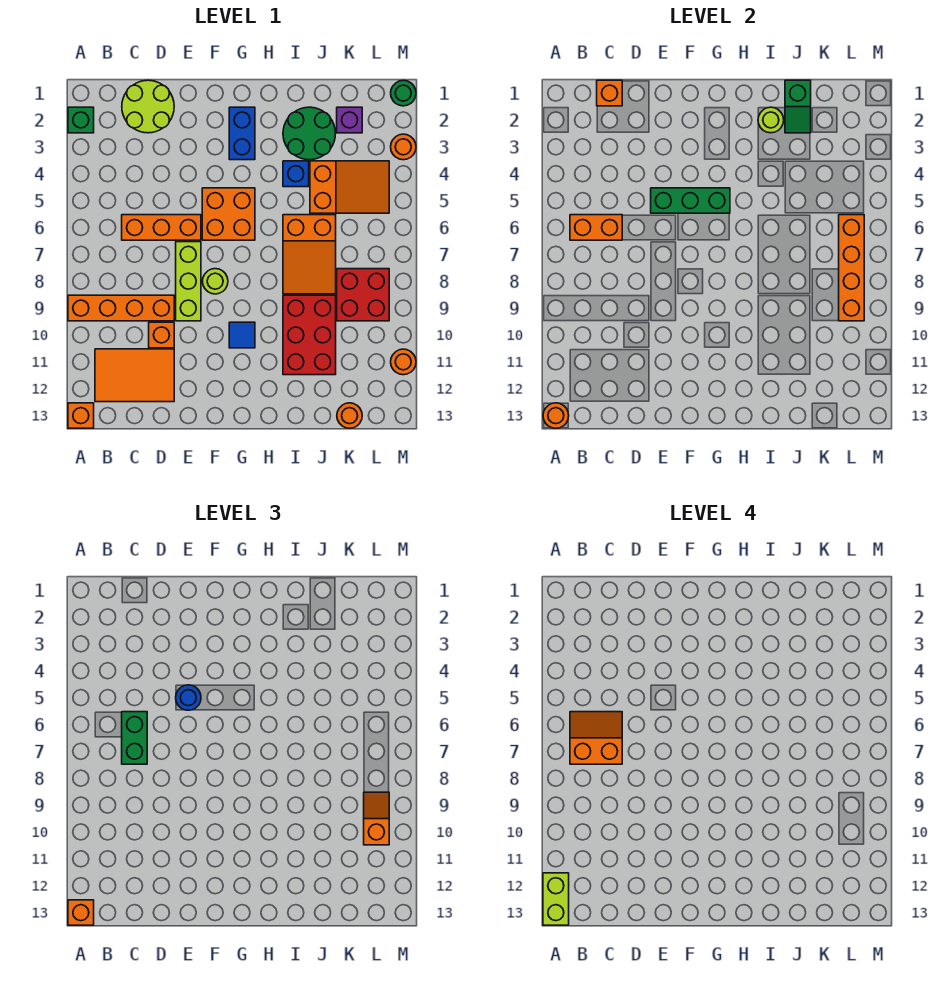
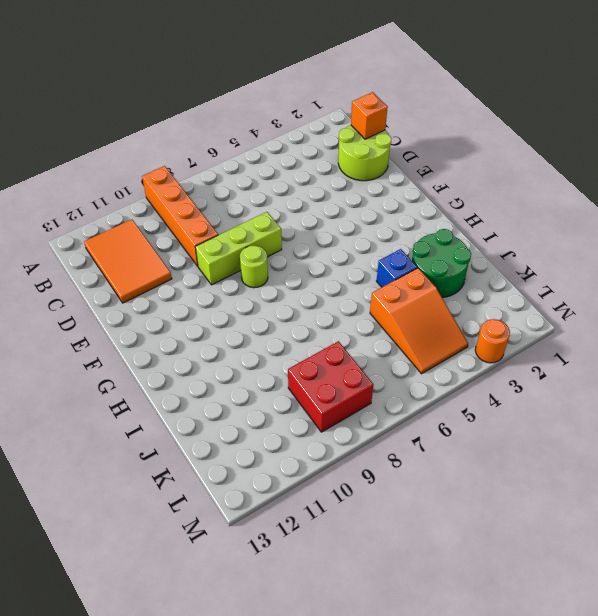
none -> green 1x1 brick [68,107,94,133]
none -> orange 1x1 brick [68,403,94,428]
none -> orange 1x3 brick [122,215,201,240]
none -> orange 1x1 brick [149,322,174,348]

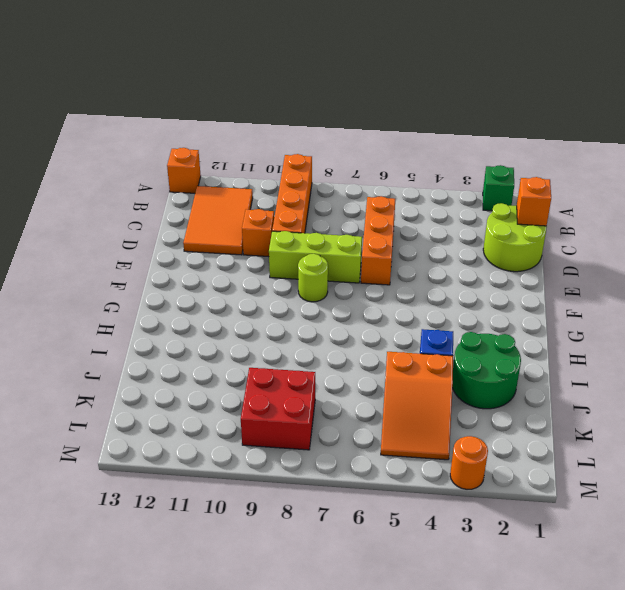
none -> orange 2x2 brick [202,188,255,240]
none -> blue 1x2 brick [229,107,255,160]
none -> blue 1x1 tile [229,322,255,348]
none -> orange 2x3 slope [283,215,336,294]

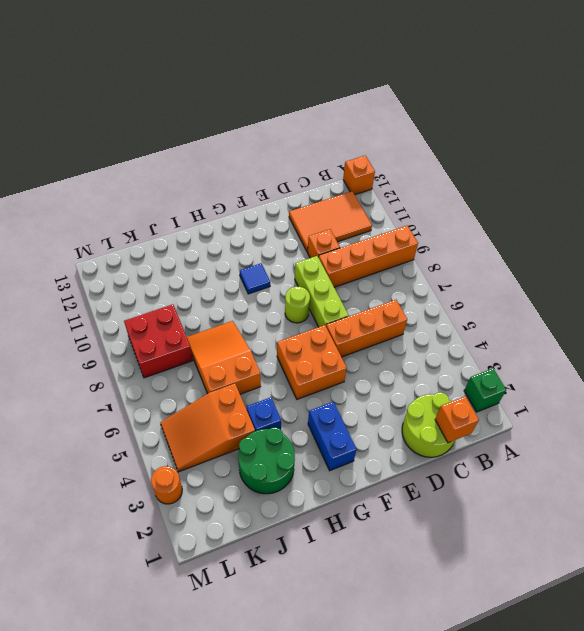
none -> red 2x3 brick [283,295,336,375]
none -> purple 1x1 brick [337,107,362,133]
none -> orange 1x1 round brick [337,403,362,428]
none -> green 1x1 round brick [391,80,416,106]

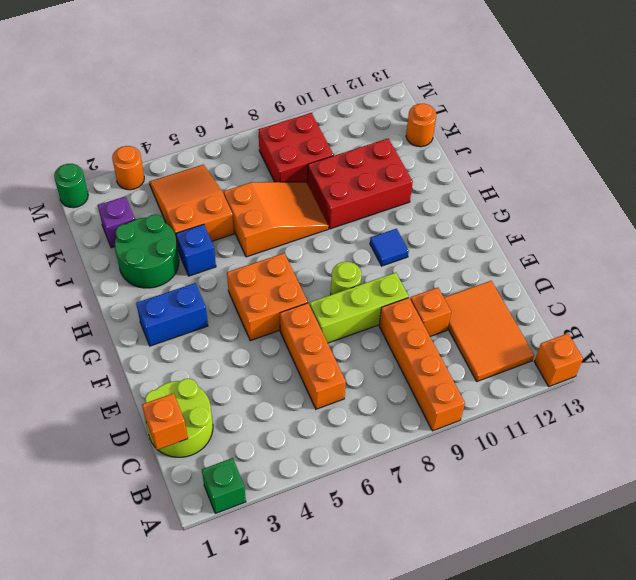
none -> orange 1x1 round brick [391,349,416,375]
none -> orange 1x1 round brick [543,403,569,428]
none -> orange 1x2 brick [570,215,622,240]
none -> green 1x3 brick [651,188,730,213]

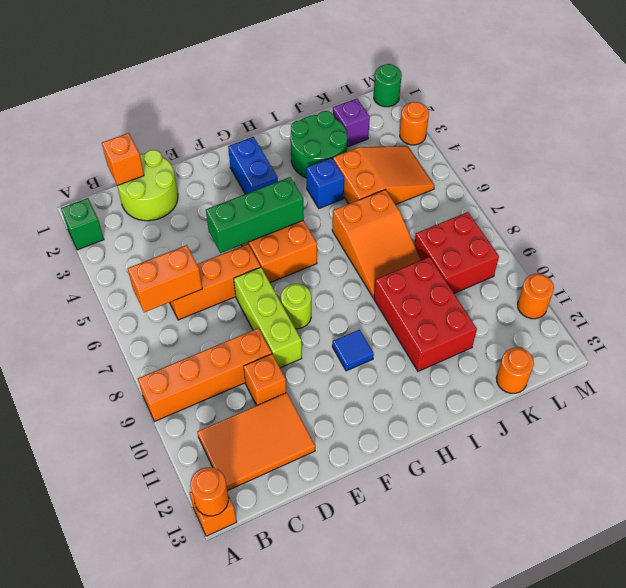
none -> lime 1x1 round brick [758,107,784,133]
none -> green 1x2 slope [785,80,811,133]
none -> orange 1x4 brick [839,215,864,321]
none -> orange 1x1 brick [68,900,94,925]

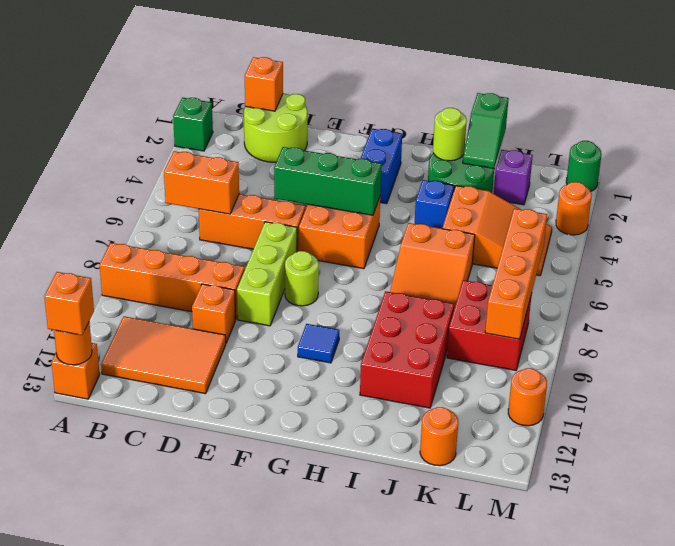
none -> green 1x2 brick [122,712,147,764]
none -> blue 1x1 round brick [176,685,201,710]
none -> orange 1x2 slope [364,792,389,845]
none -> lime 1x2 brick [543,873,569,925]

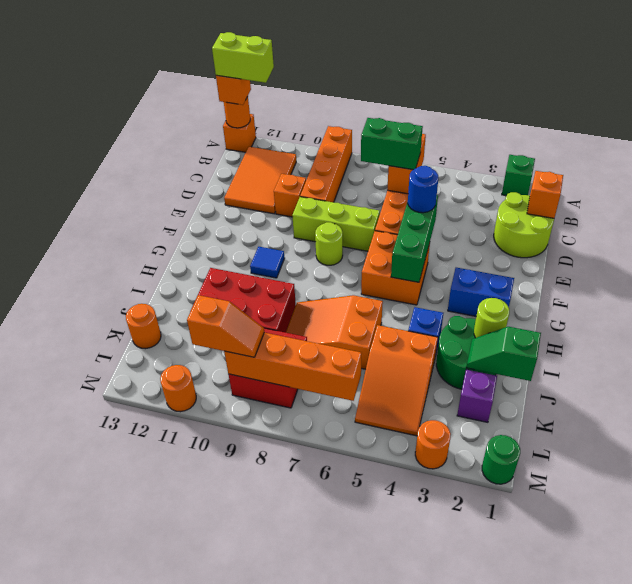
none -> orange 2x2 slope [570,712,622,764]

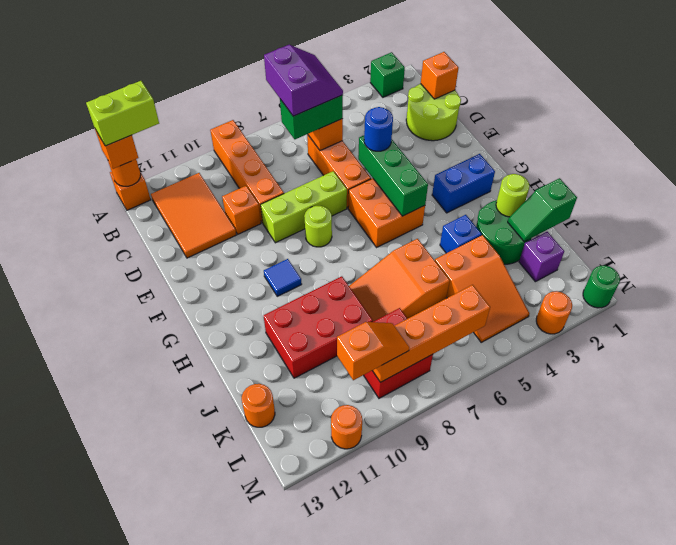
purple 2x2 slope [264,45,343,116] -> orange 2x2 slope [570,712,622,764]

